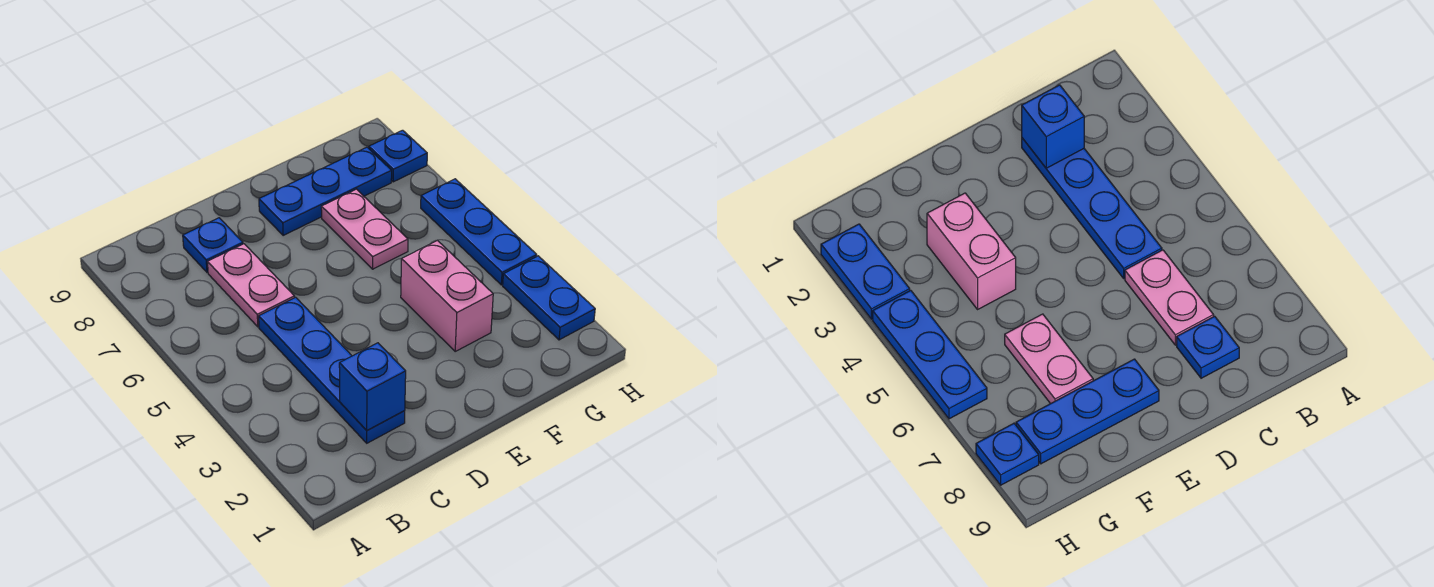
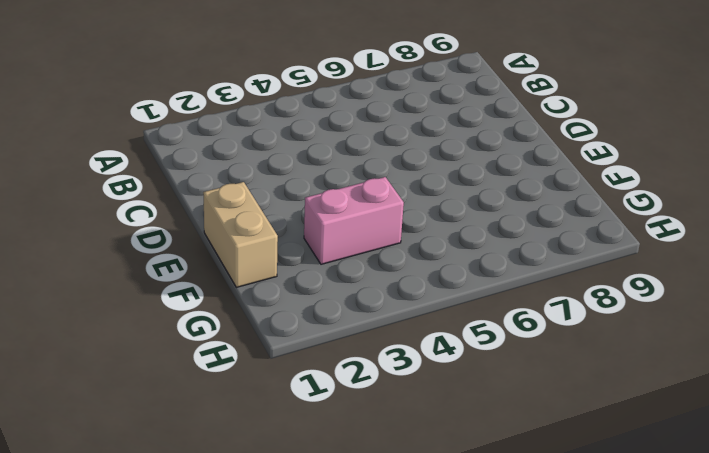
tan 1x2 brick [203,182,278,287] -> none
none -> blue 1x4 plate [259,297,405,443]
none -> pink 1x2 plate [207,244,295,327]

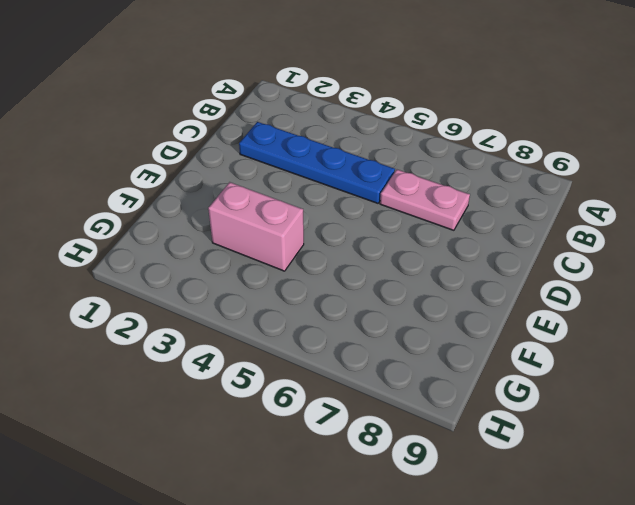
none -> blue 1x1 plate [183,218,243,273]
none -> blue 1x3 plate [259,147,392,235]

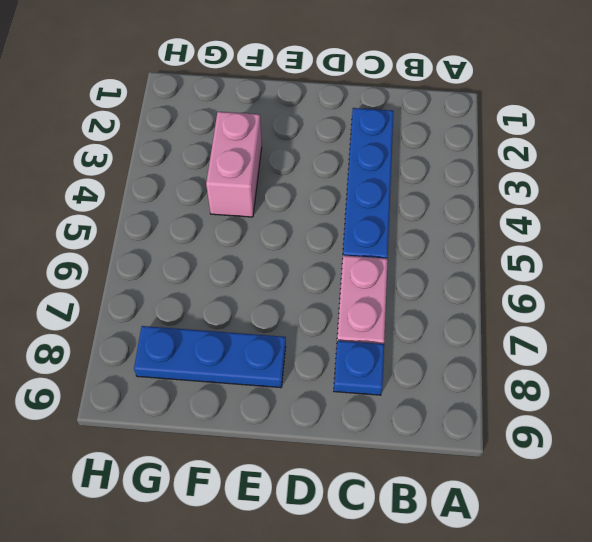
none -> pink 1x2 plate [321,189,408,269]
none -> blue 1x2 plate [503,256,595,340]

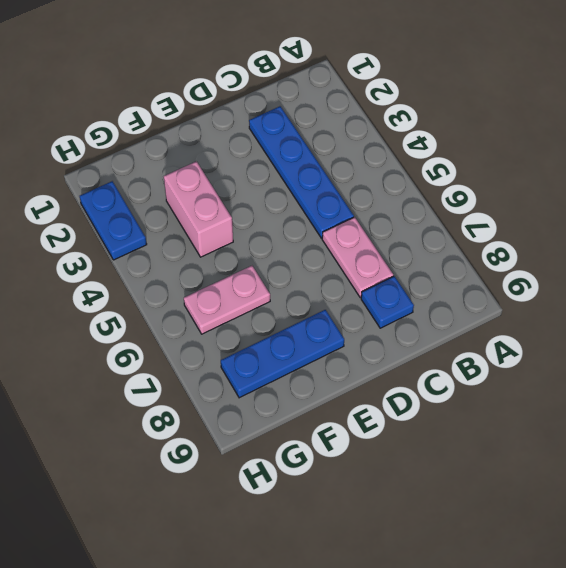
pink 1x2 plate [184,266,270,334] -> pink 1x2 plate turned to [321,189,408,269]
none -> blue 1x3 plate [421,179,537,285]
none -> blue 1x1 plate [369,130,427,182]

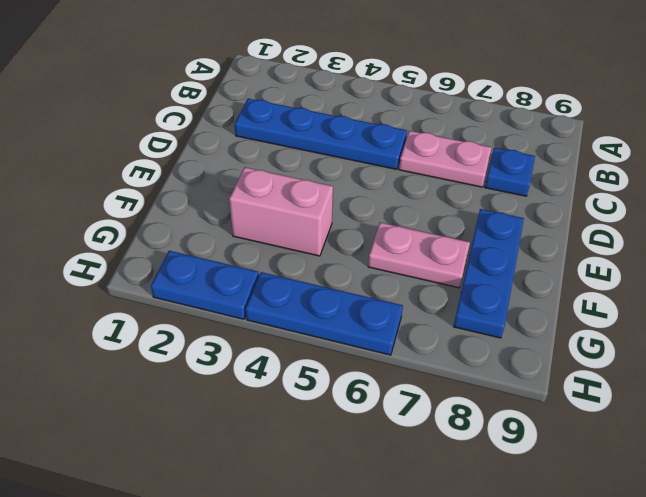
none -> blue 1x1 plate [369,130,427,182]
none -> blue 1x1 brick [339,343,406,430]

